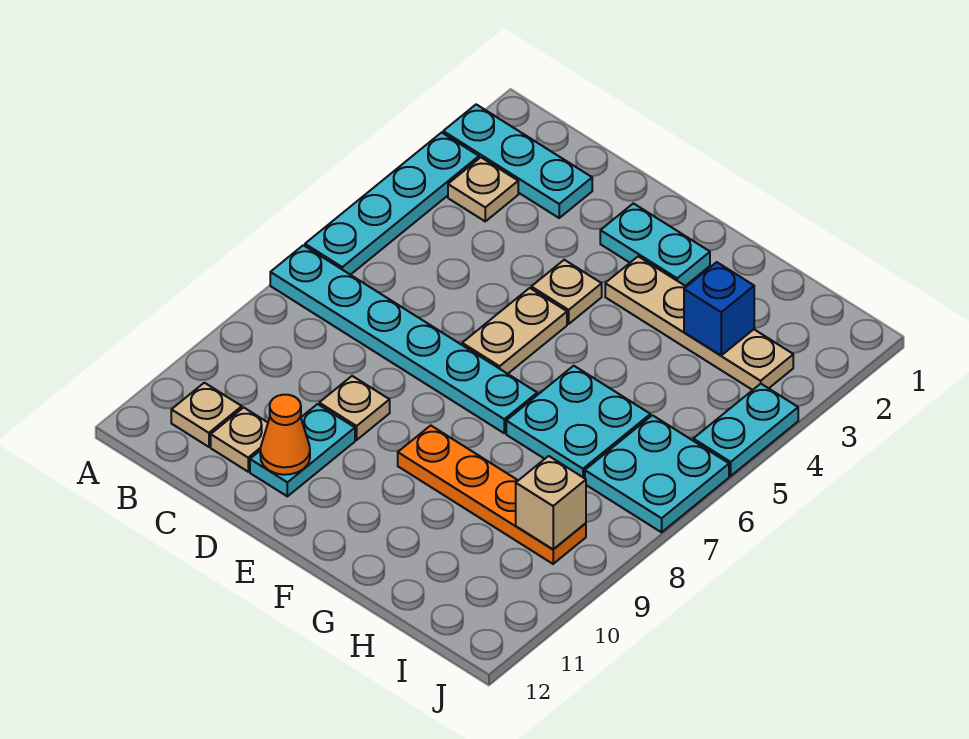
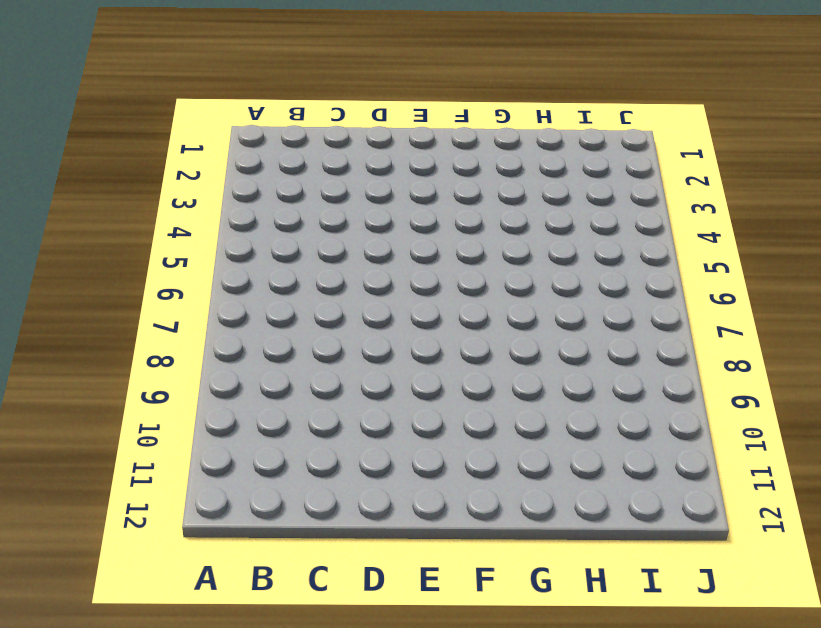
none -> cyan 1x3 plate [443,104,592,218]
none -> cyan 1x4 plate [305,133,479,275]
none -> cyan 1x6 plate [270,245,537,433]

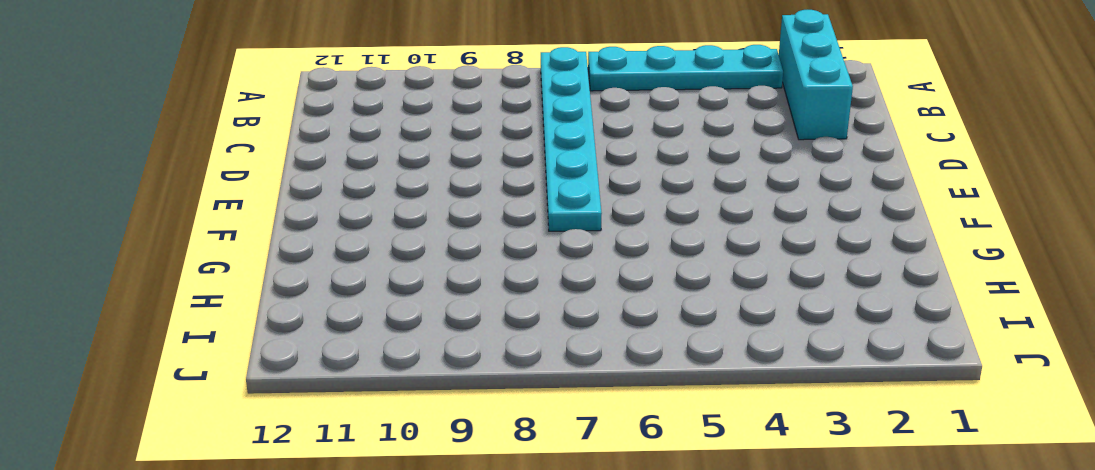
cyan 1x3 brick [779,10,853,140] -> cyan 1x3 plate [443,104,592,218]
none -> tan 1x1 plate [448,157,518,221]
none -> tan 1x1 plate [171,383,242,447]
none -> tan 1x1 plate [211,407,268,472]

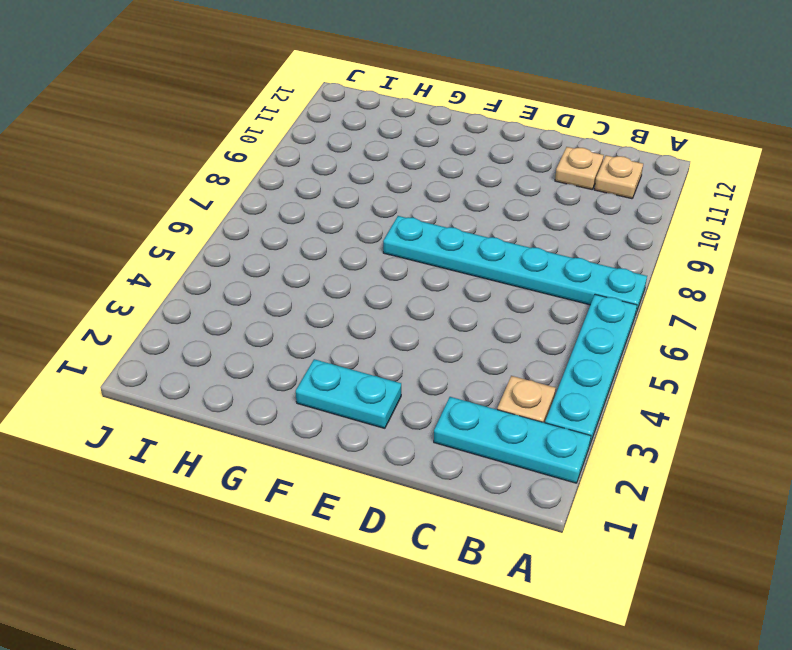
none -> tan 1x1 plate [319,376,390,440]
none -> cyan 1x2 plate [250,404,355,496]
none -> tan 1x1 plate [531,260,602,324]

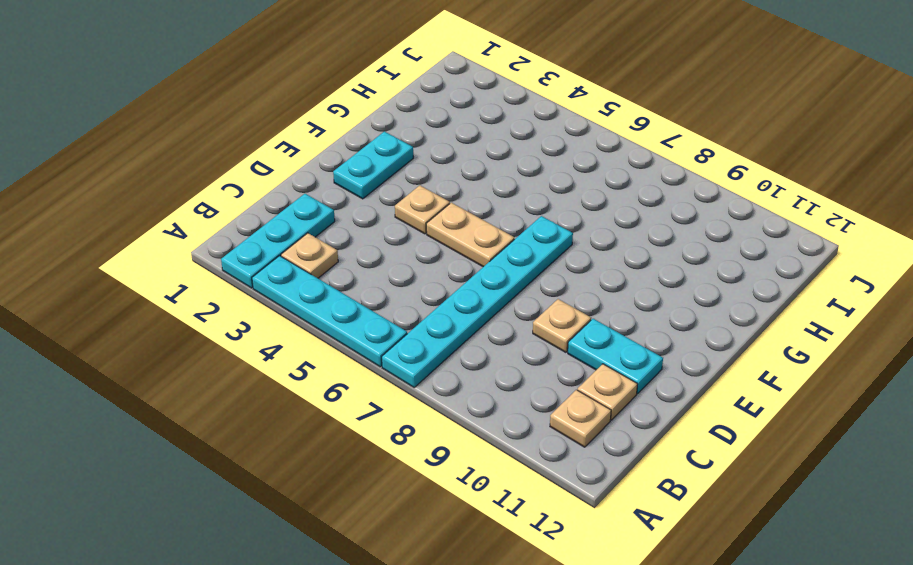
none -> tan 1x4 plate [605,256,793,390]
none -> orange 1x4 plate [398,425,586,564]
none -> cyan 2x2 plate [506,366,650,478]

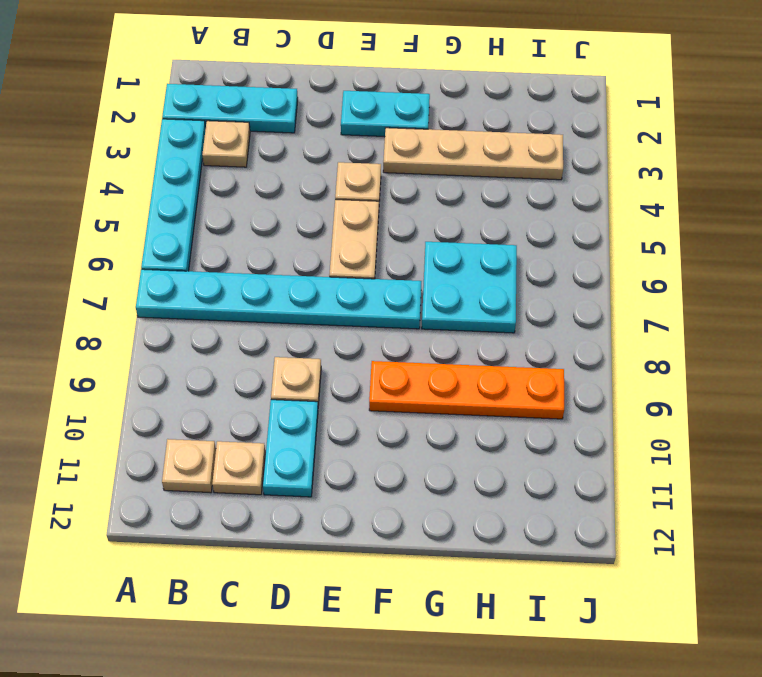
none -> cyan 2x2 plate [585,415,729,532]
none -> cyan 1x2 plate [693,384,798,476]
none -> orange 1x1 cone [260,395,310,475]

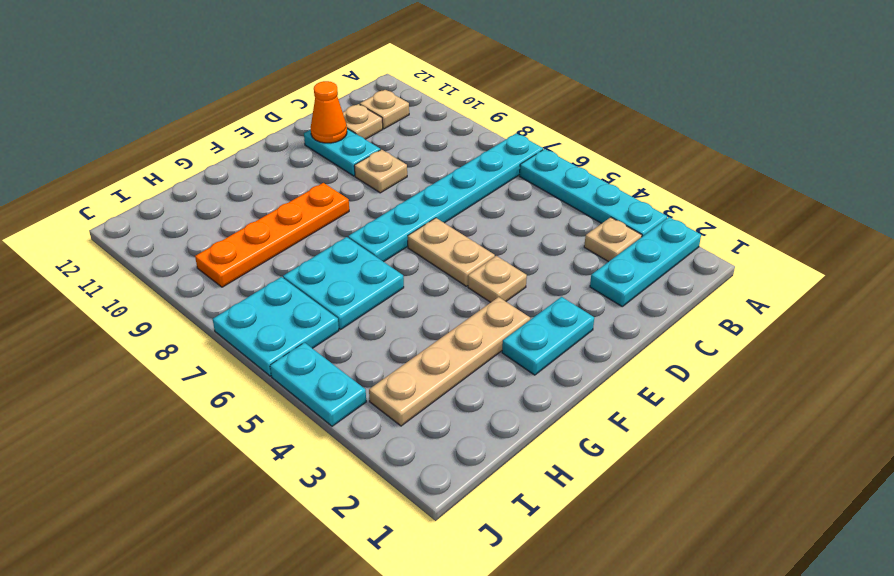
none -> blue 1x1 brick [684,262,754,355]
none -> tan 1x1 brick [516,456,586,549]

